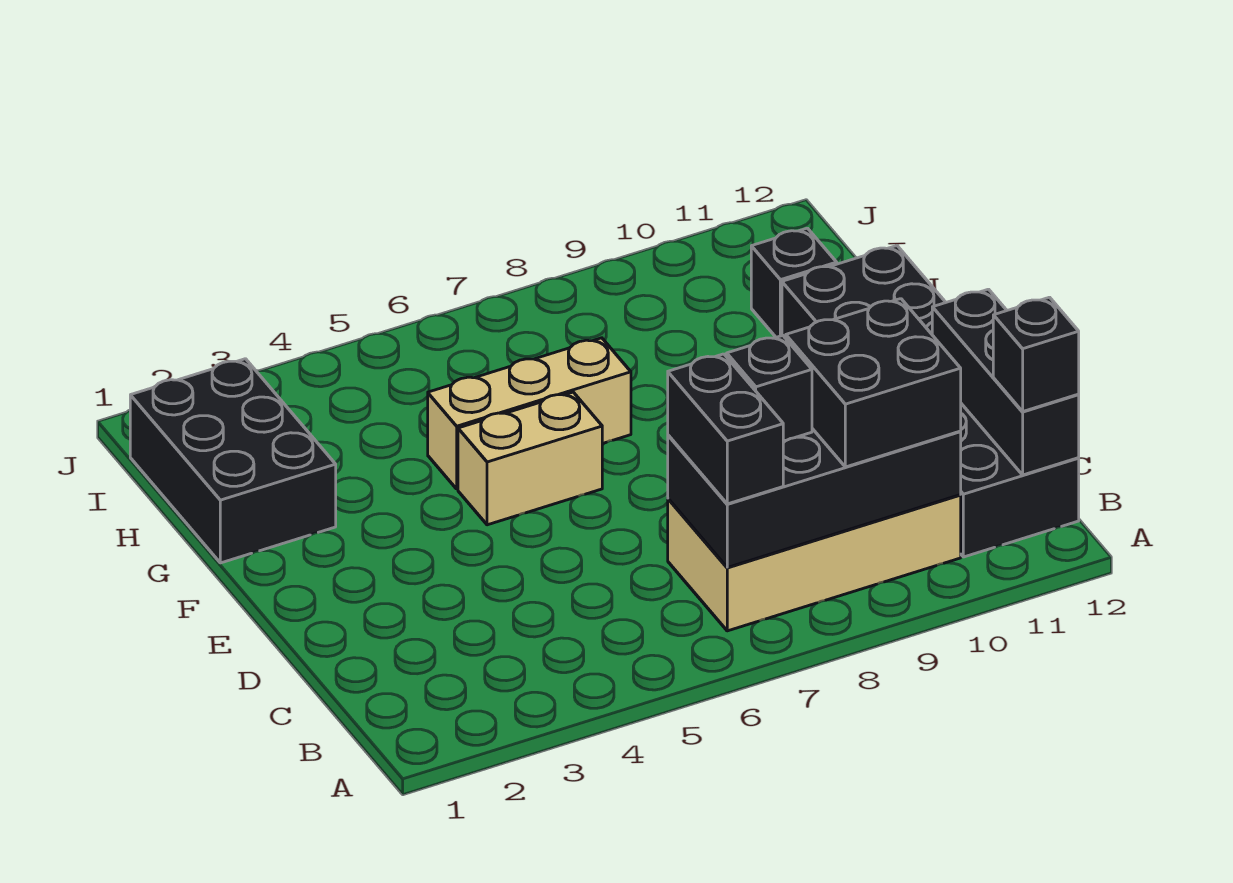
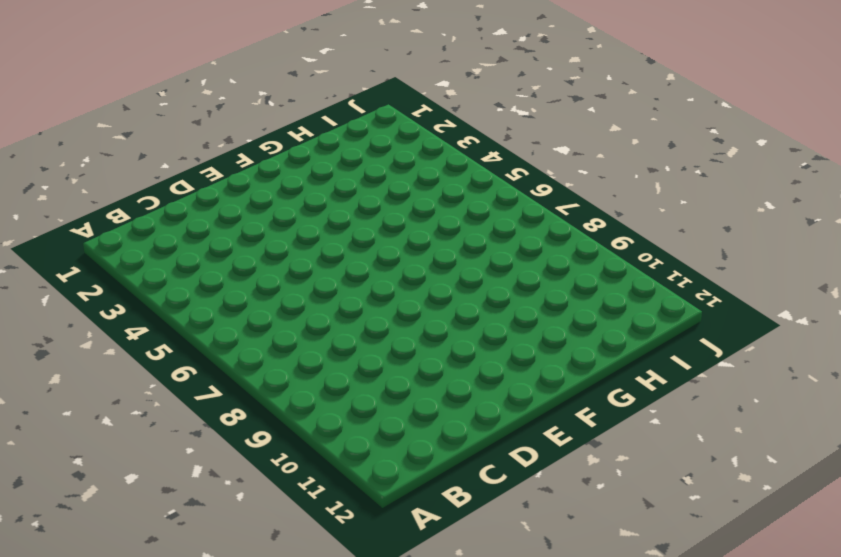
none -> tan 2x4 brick [668,495,961,631]
none -> black 2x6 brick [782,246,1079,557]
none -> tan 1x2 brick [458,392,602,525]

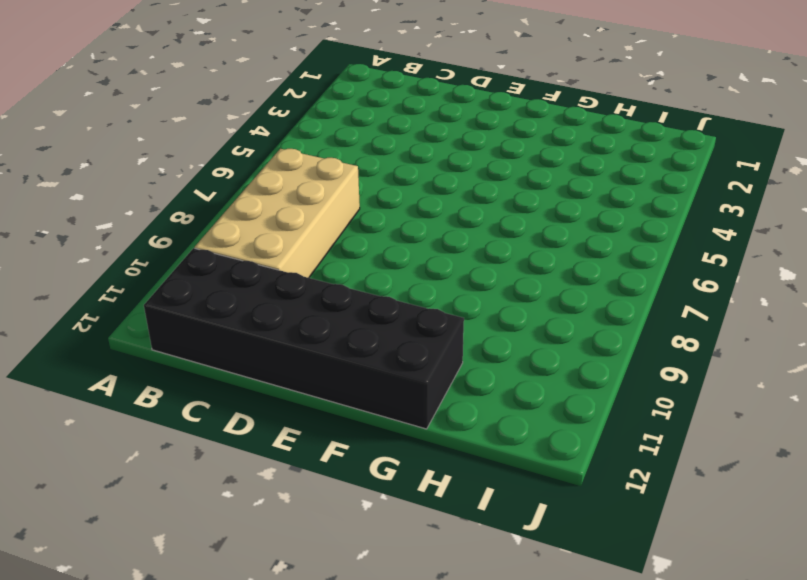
none -> tan 1x2 brick [458,392,602,525]
none -> black 2x3 brick [130,359,336,563]
none -> tan 1x3 brick [428,338,631,489]

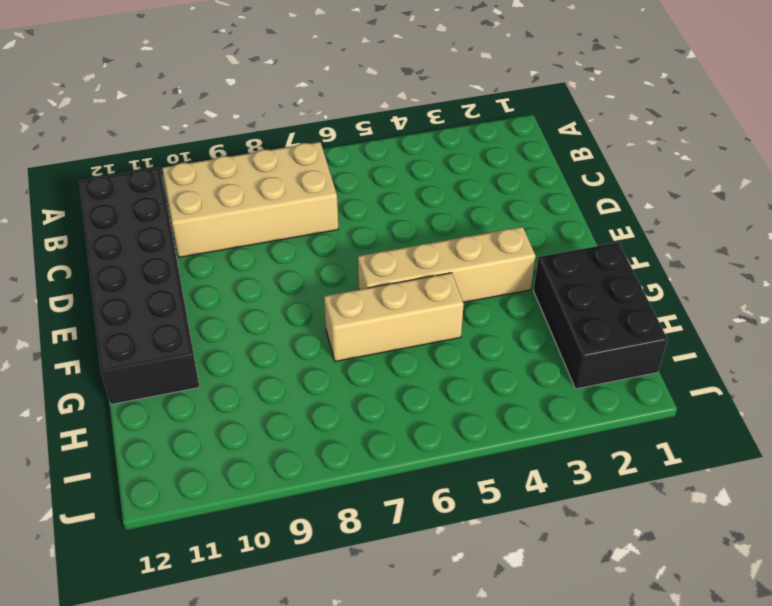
tan 1x4 brick [358,227,536,302] -> tan 1x2 brick [458,392,602,525]
none -> black 1x1 brick [751,228,837,337]
none -> black 2x4 brick [668,429,961,567]
none -> black 1x3 brick [932,289,1079,475]

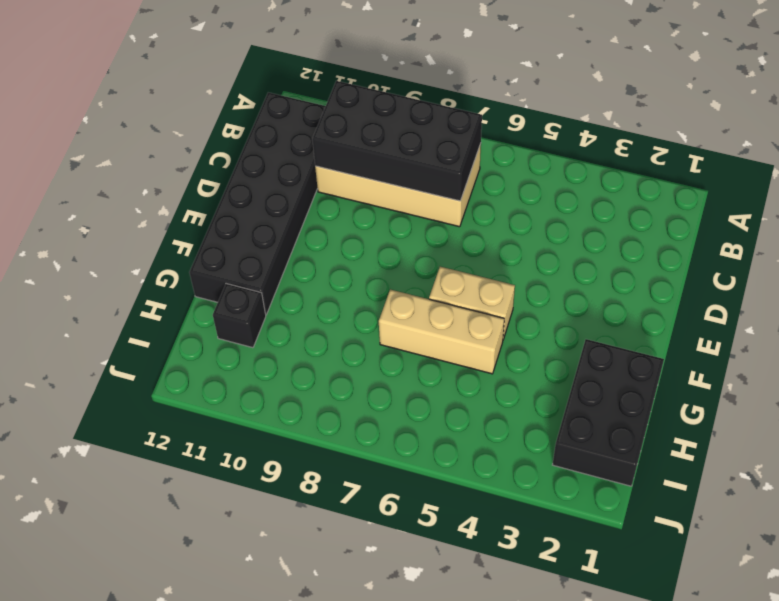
none -> black 1x3 brick [932,289,1079,475]
none -> black 1x2 brick [668,354,783,504]
none -> black 2x2 brick [786,299,961,467]

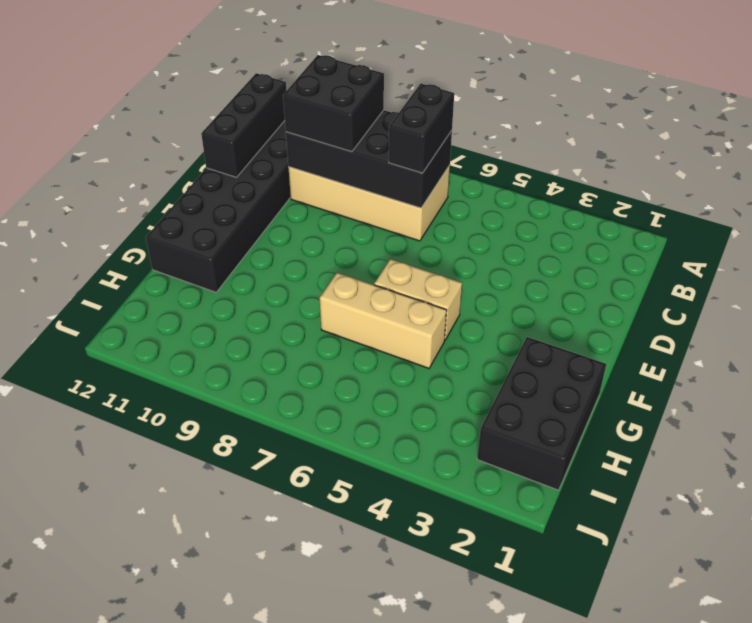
none -> black 1x1 brick [751,228,837,337]
none -> black 1x1 brick [993,297,1079,411]
none -> black 1x1 brick [727,336,812,441]

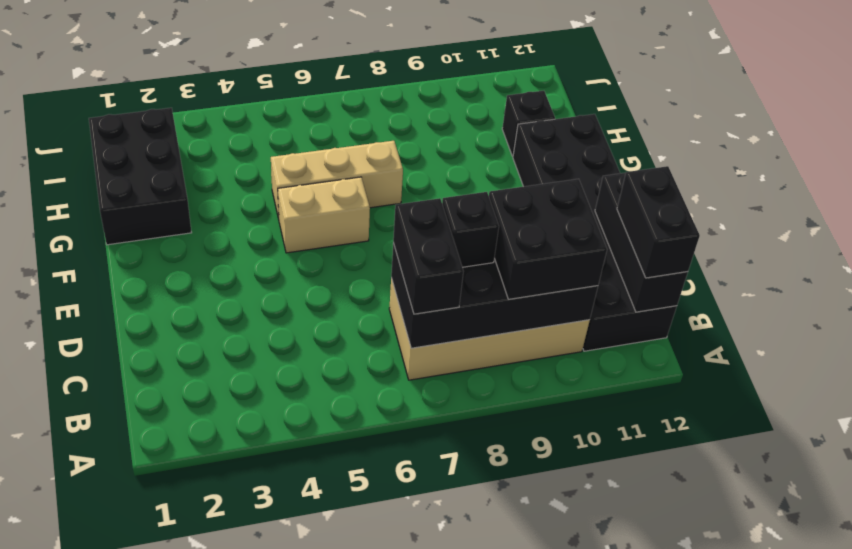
black 1x2 brick [617,166,700,278] -> black 1x1 brick [993,297,1079,411]

